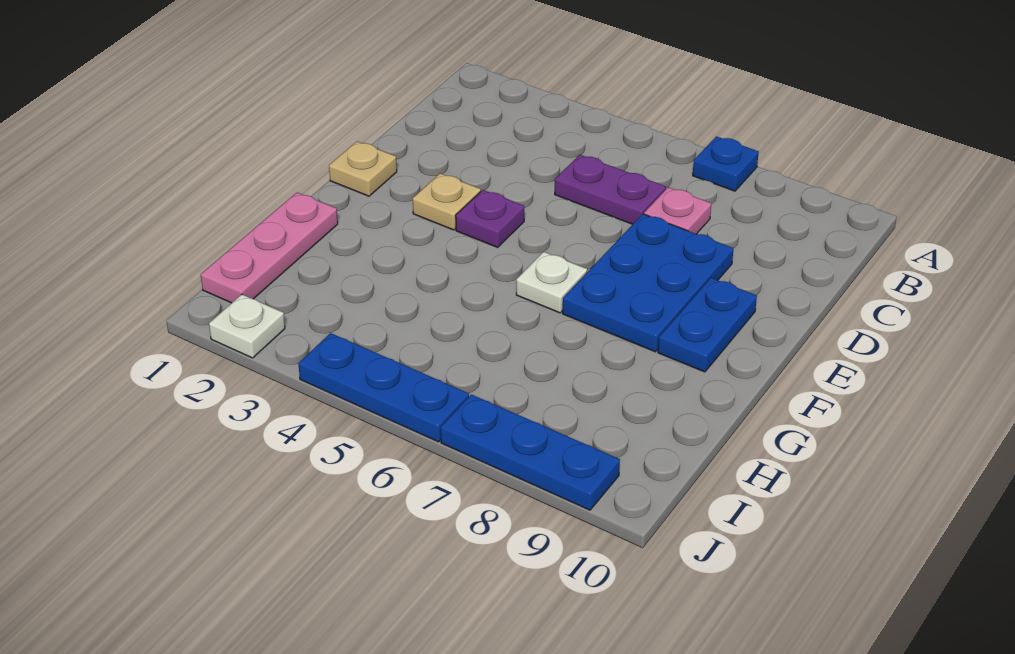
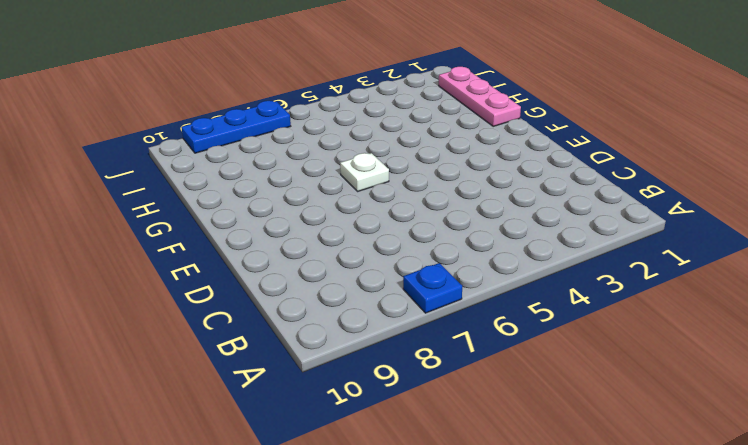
none -> purple 1x2 plate [555,155,666,224]
none -> pink 1x1 plate [644,187,711,234]
none -> blue 2x3 plate [563,214,734,352]

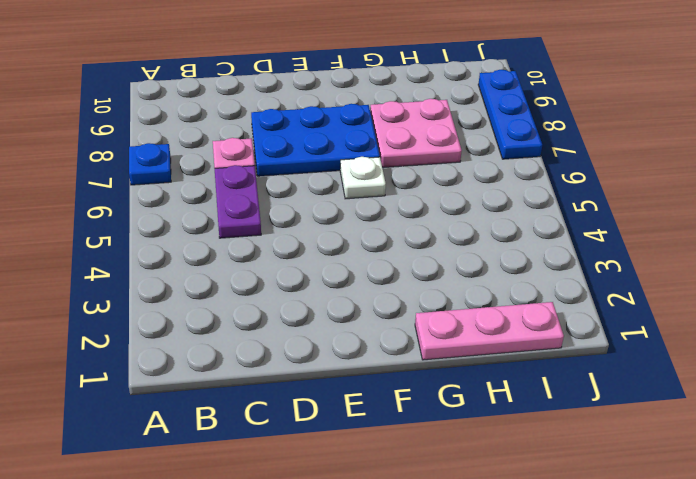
pink 2x2 plate [370,99,462,168] -> none
none -> tan 1x1 plate [329,141,397,196]
none -> tan 1x1 plate [413,173,481,230]
none -> purple 1x1 plate [456,190,524,247]

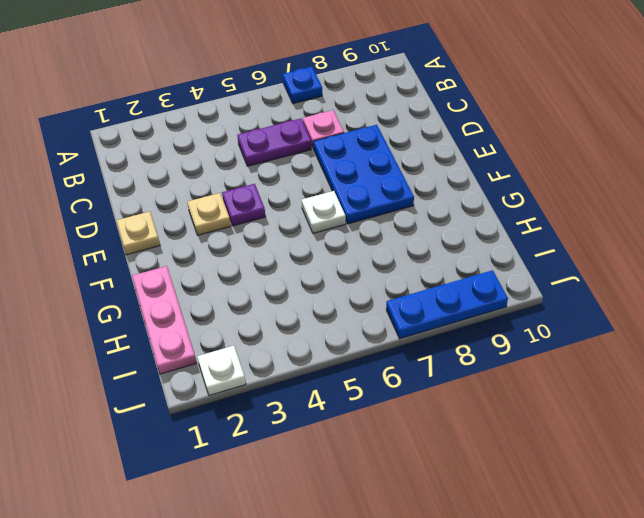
none -> blue 1x2 plate [658,278,757,372]
none -> blue 1x3 plate [298,333,469,442]

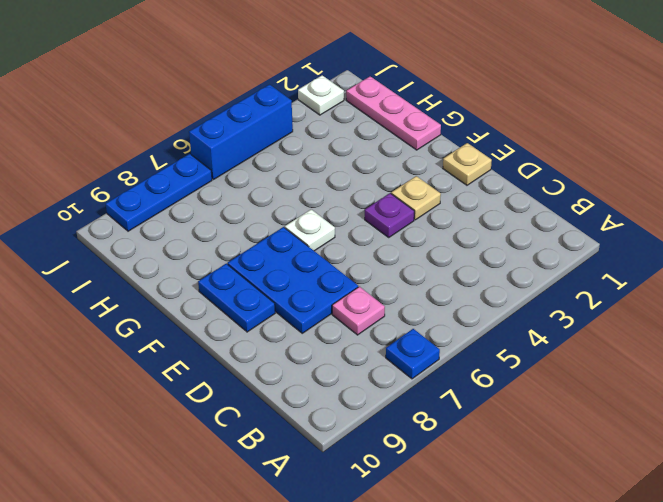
blue 1x3 brick [189,85,293,180] -> blue 1x3 plate [298,333,469,442]
none -> purple 1x2 plate [555,155,666,224]

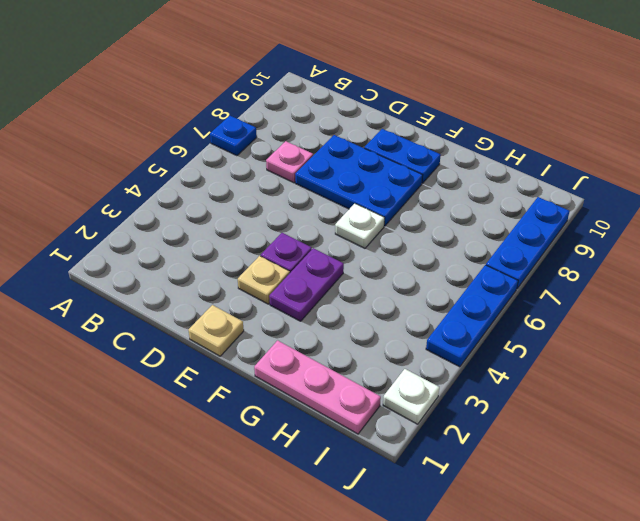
purple 1x2 plate [269,248,344,321] -> purple 1x2 plate moved to [555,155,666,224]

